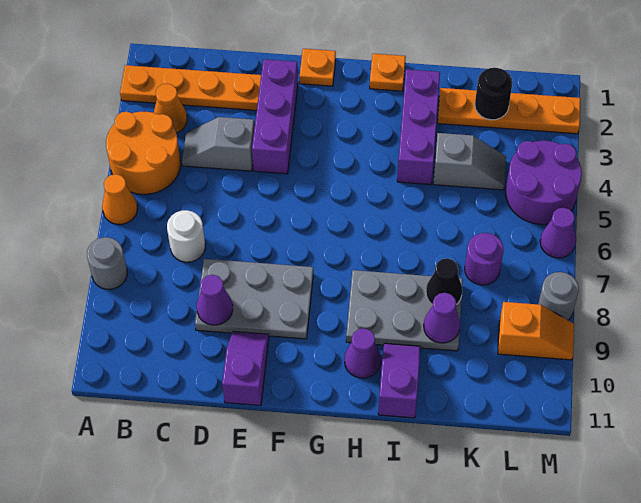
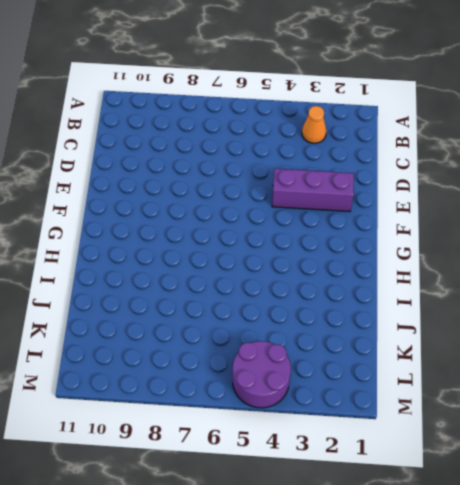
none -> orange 1x4 plate [120,65,261,110]
none -> orange 2x2 round brick [106,112,181,194]
none -> orange 1x1 cone [102,174,137,224]

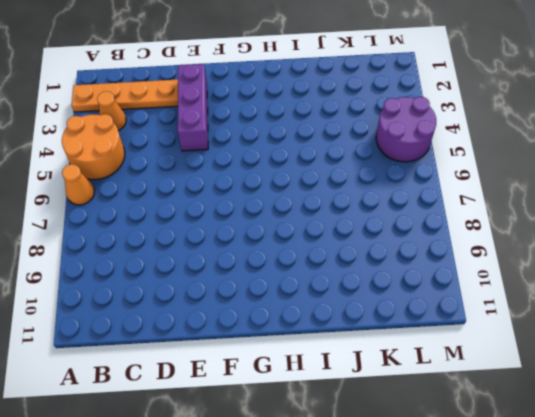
none -> grey 1x1 round brick [87,237,127,289]
none -> grey 1x2 slope [182,117,255,171]
none -> white 1x1 round brick [167,210,205,262]

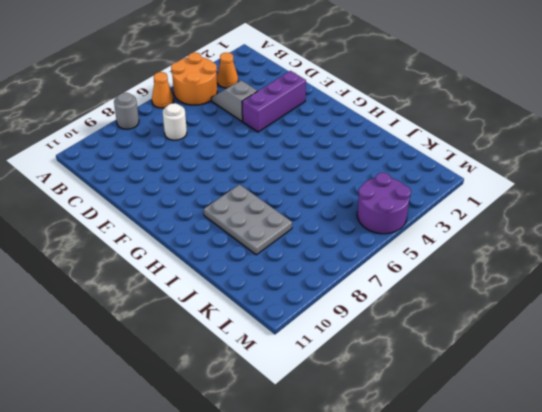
none -> orange 1x4 plate [120,65,261,110]
none -> grey 2x3 plate [195,259,313,339]
none -> purple 1x2 slope [222,331,269,406]

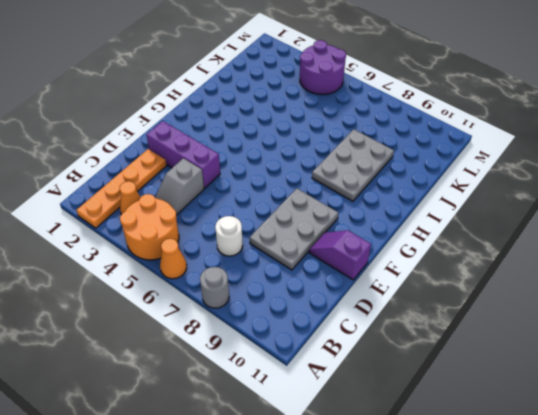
none -> orange 1x1 plate [300,49,336,86]
none -> orange 1x1 plate [370,54,406,91]
none -> purple 1x1 cone [345,328,381,378]

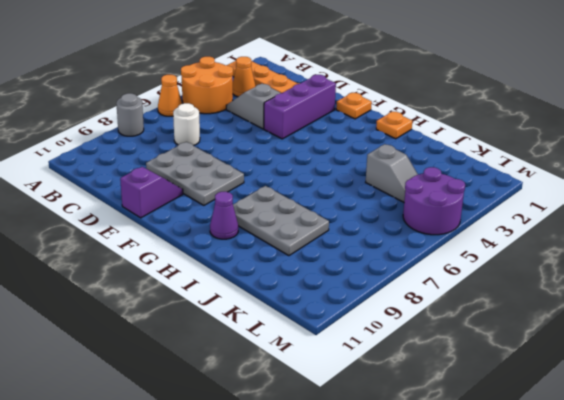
none -> purple 1x3 brick [397,69,440,185]
none -> purple 1x2 slope [378,343,420,418]
none -> orange 1x4 plate [438,88,581,134]

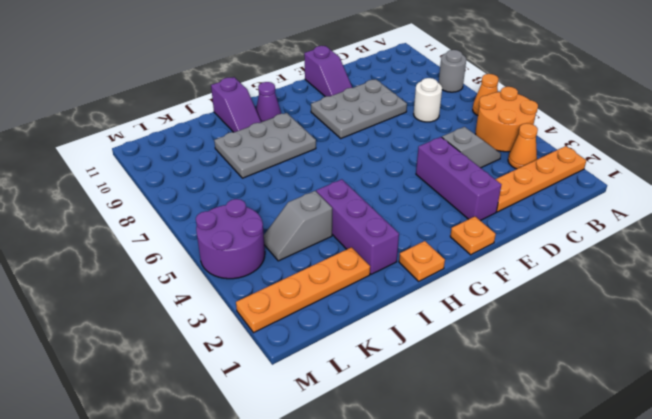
none -> purple 1x1 round brick [465,233,504,285]
none -> orange 1x2 slope [498,302,574,360]
none -> purple 1x1 cone [540,208,576,258]

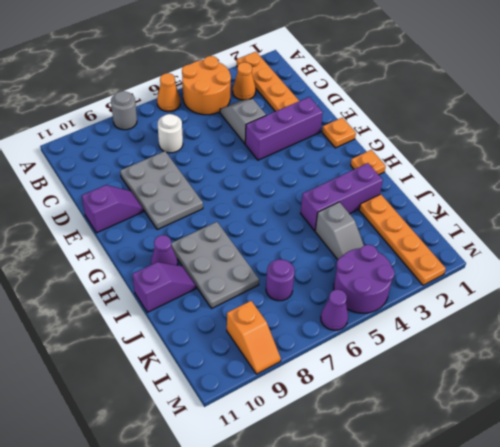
none -> grey 1x1 round brick [538,272,579,320]
none -> purple 1x1 cone [197,275,233,325]
none -> black 1x1 cone [426,258,462,305]

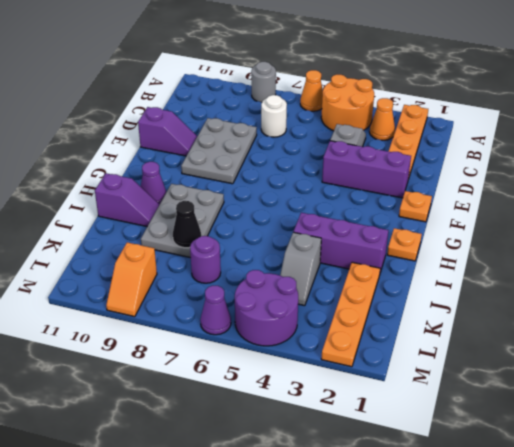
none -> grey 1x1 round brick [538,272,579,320]
none -> purple 1x1 cone [197,275,233,325]
none -> purple 1x1 cone [424,293,460,343]

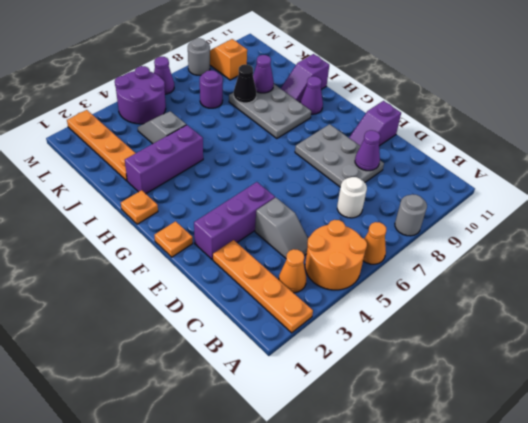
none -> black 1x1 round brick [475,68,512,120]

